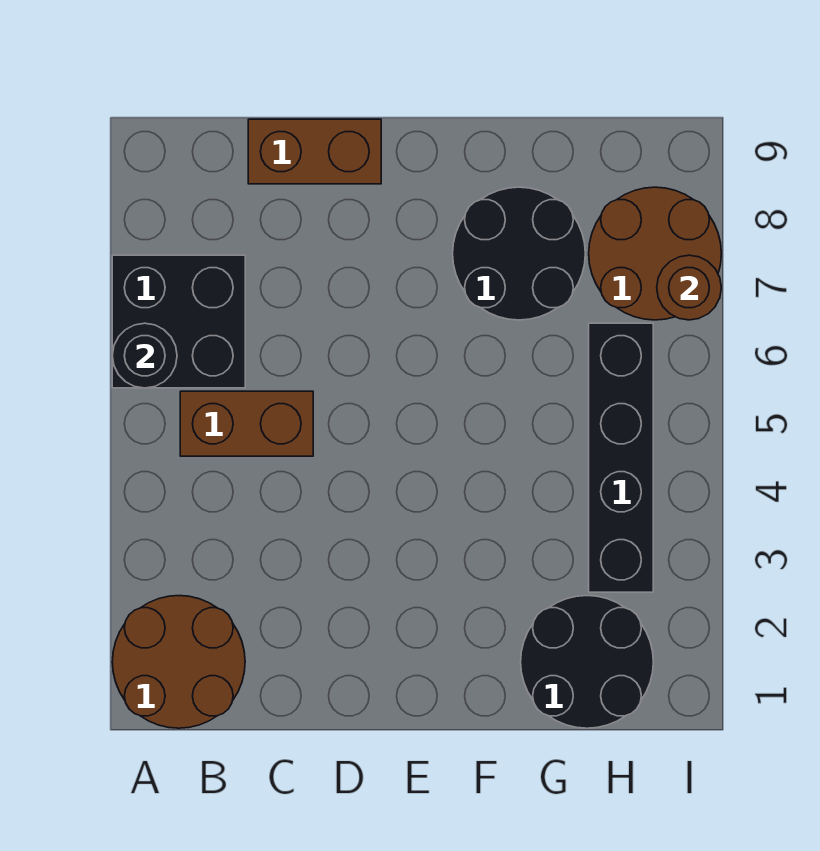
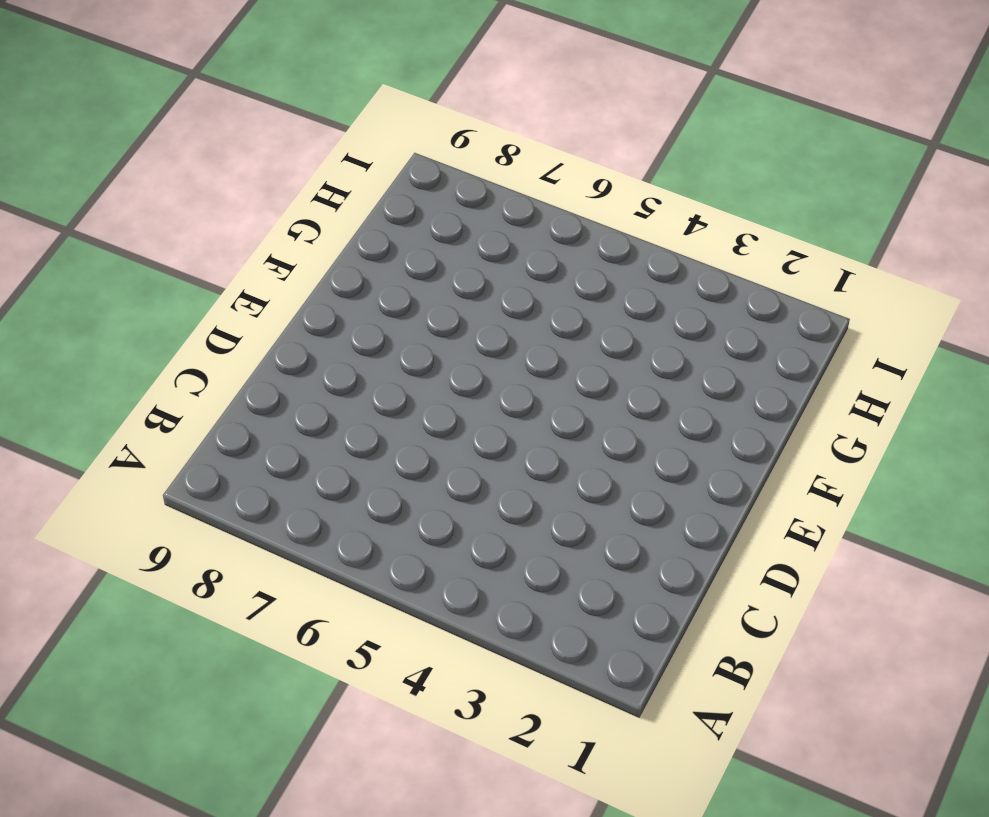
none -> brown 2x2 round brick [112,596,245,728]
none -> black 2x2 brick [112,255,245,388]

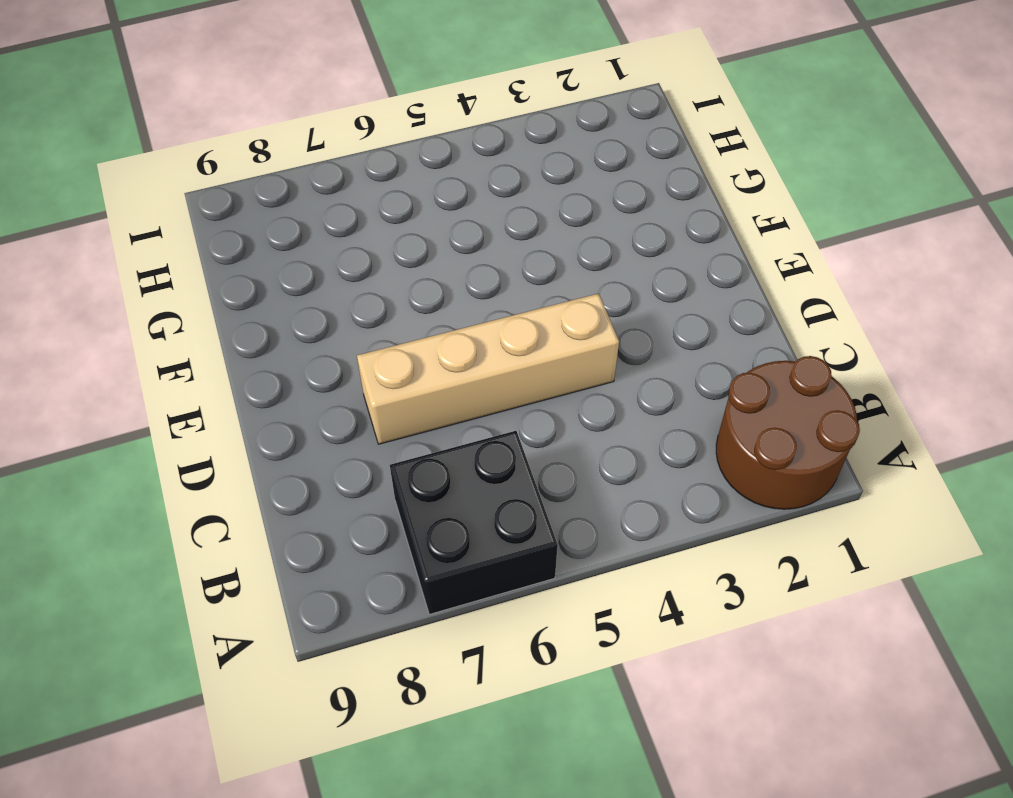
tan 1x4 brick [357,294,619,444] -> none
none -> brown 1x2 brick [180,391,313,456]
none -> brown 1x2 brick [248,119,381,184]

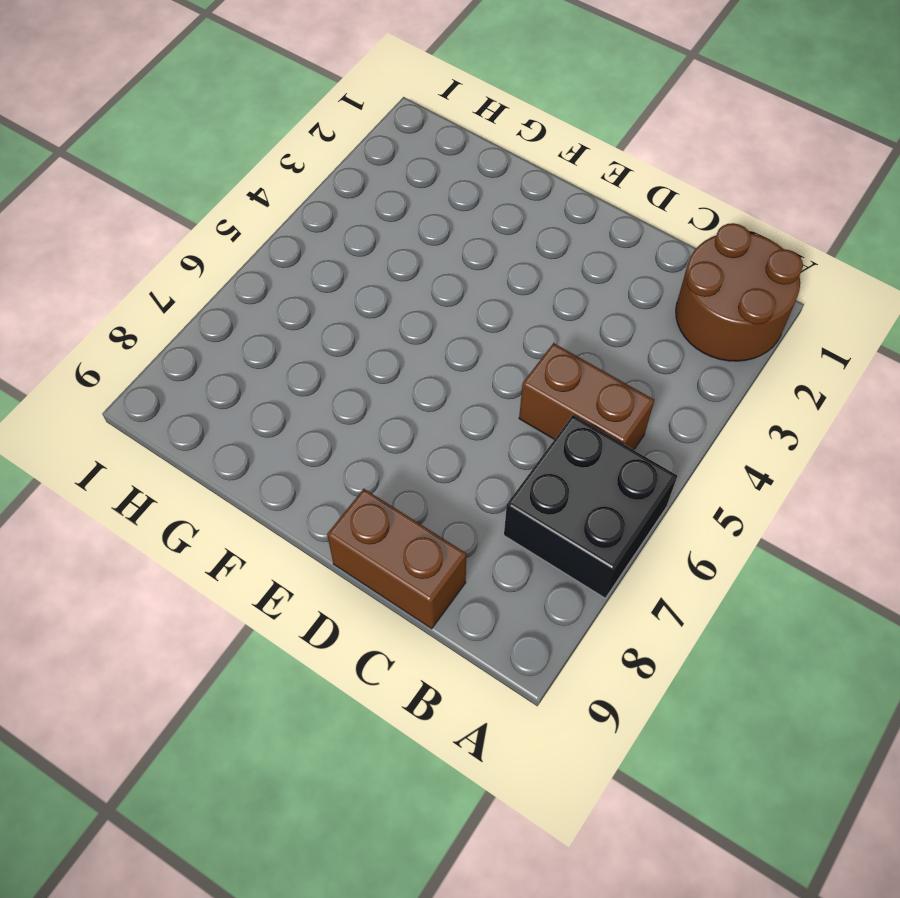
none -> black 2x2 round brick [453,187,585,320]
none -> black 2x2 round brick [521,596,653,728]

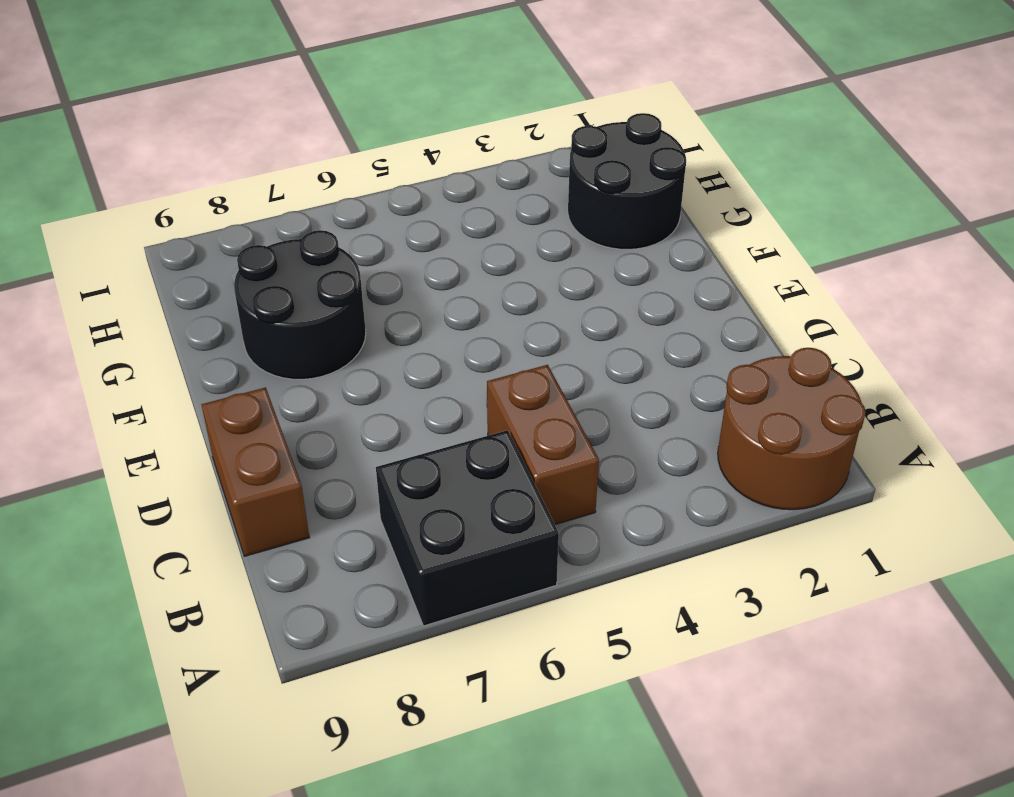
none -> black 1x4 brick [589,323,653,592]
none -> brown 2x2 round brick [589,187,721,320]

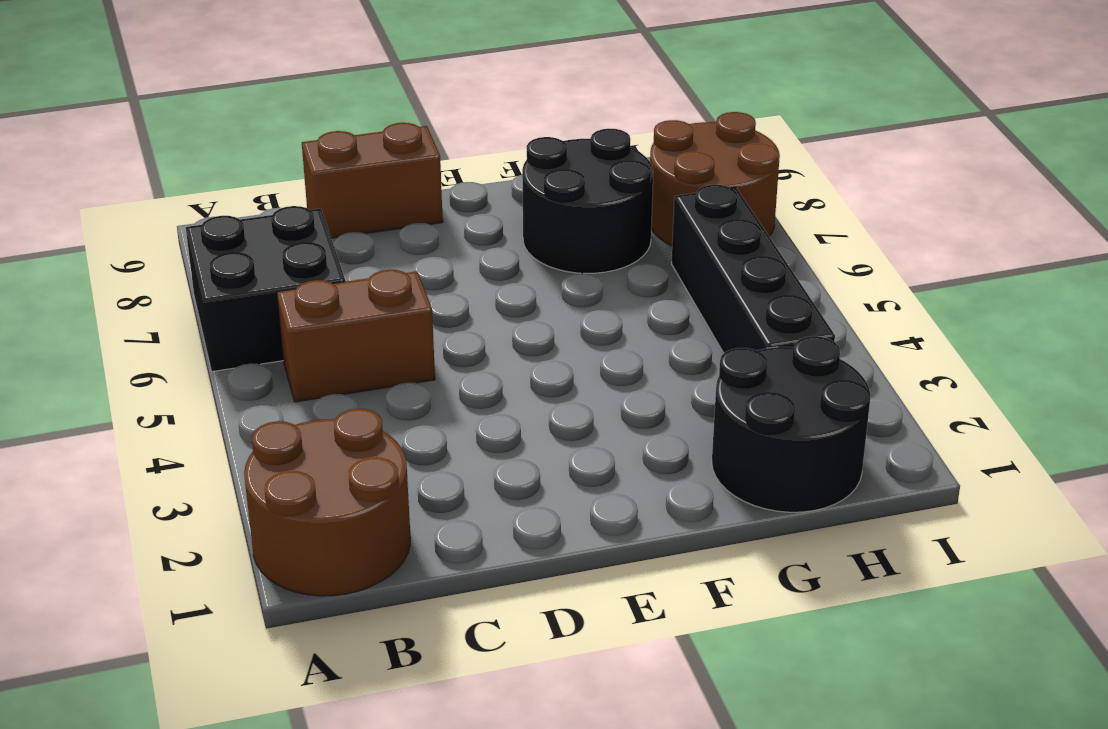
none -> black 1x1 round brick [112,323,177,388]
none -> brown 1x1 round brick [657,255,721,320]

